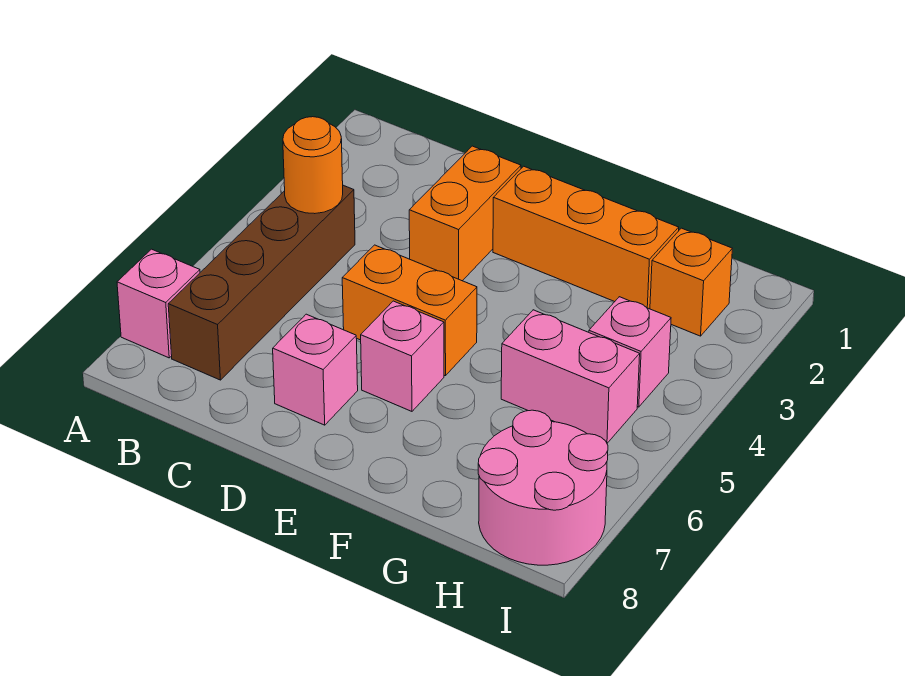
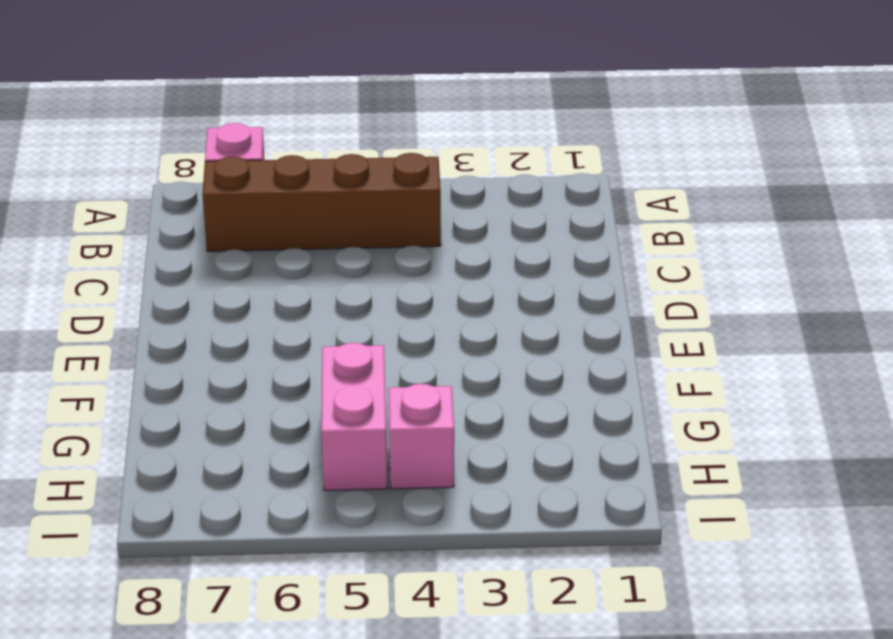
none -> orange 1x2 brick [409,146,521,281]
none -> orange 1x2 brick [342,245,477,376]
none -> pink 1x1 brick [273,314,358,425]

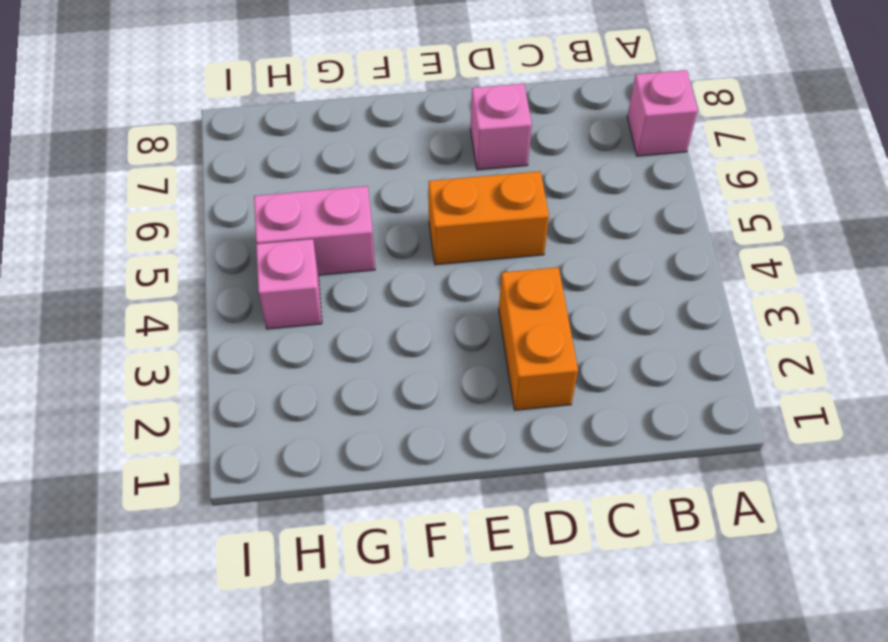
none -> brown 1x4 brick [168,185,355,380]
none -> orange 1x3 brick [493,166,679,309]
none -> pink 1x1 brick [361,301,444,411]

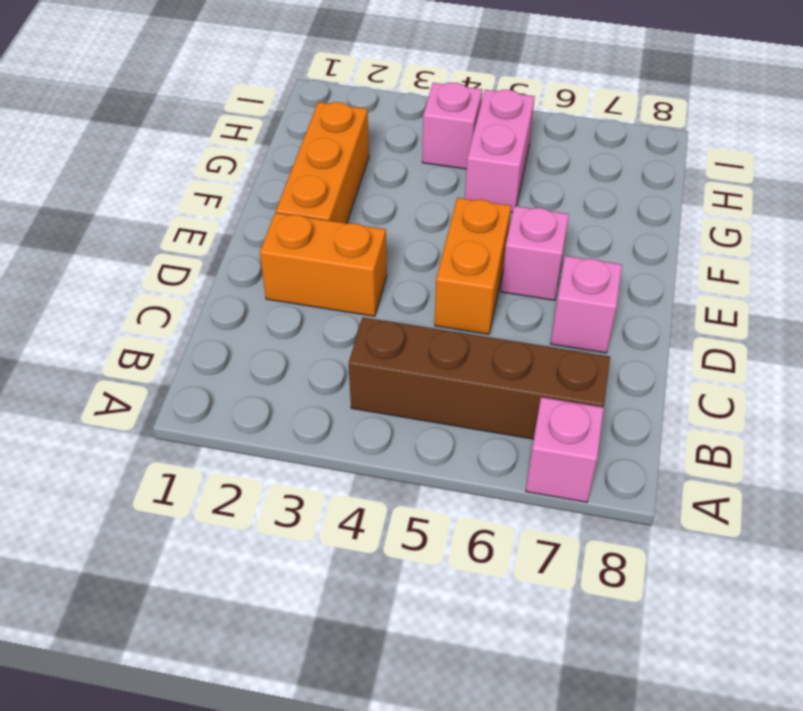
none -> orange 1x1 brick [650,228,732,336]
none -> pink 2x2 round brick [478,410,608,565]
none -> orange 1x1 round brick [283,117,343,214]

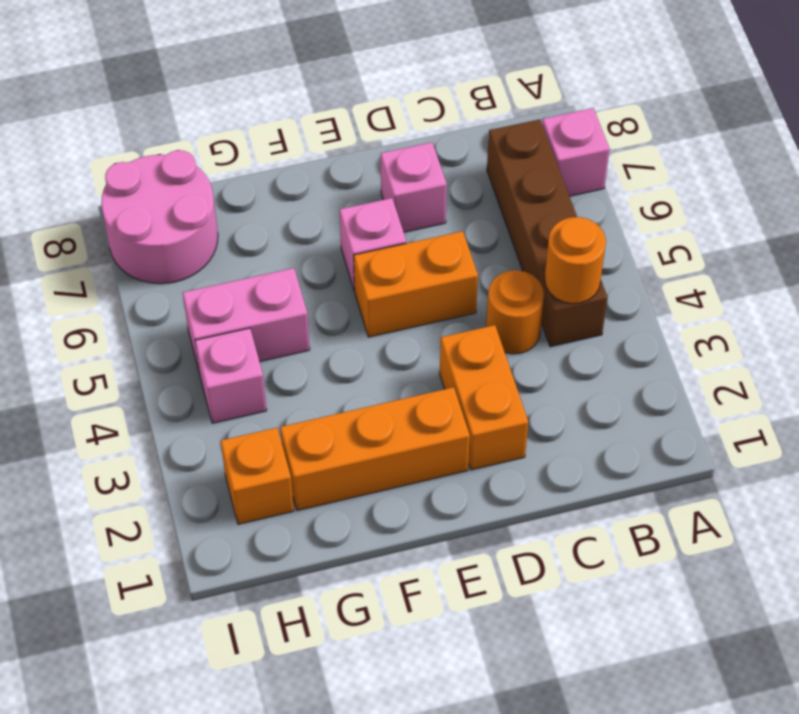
orange 1x1 round brick [486,270,544,354] -> none

